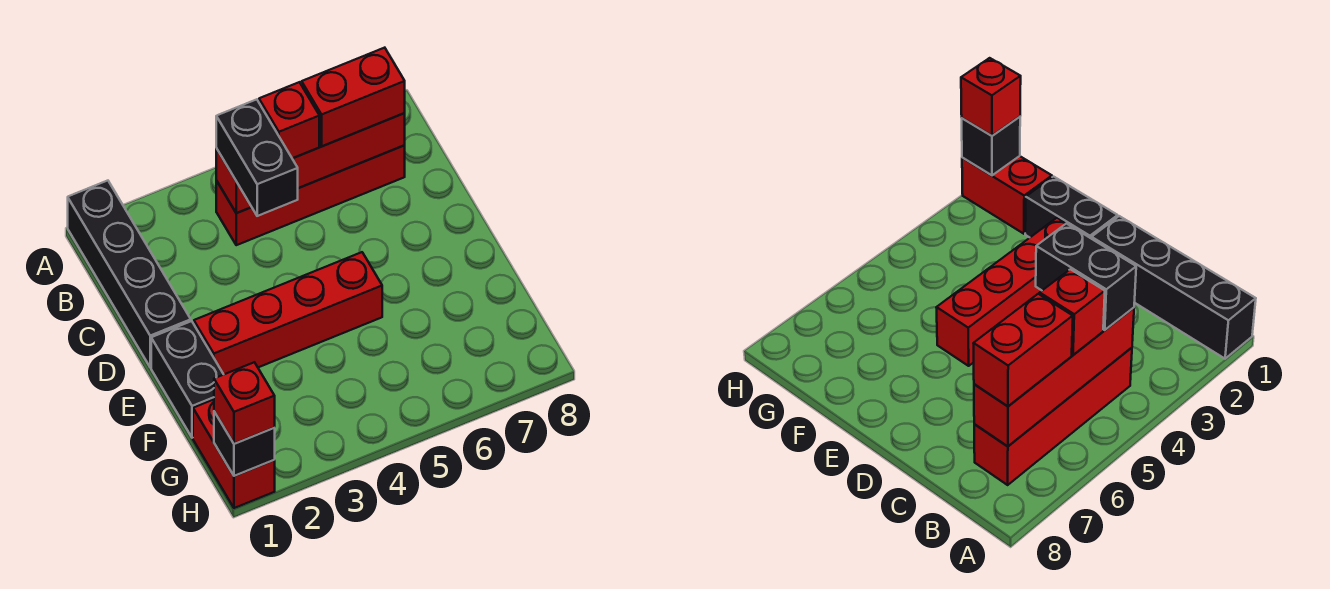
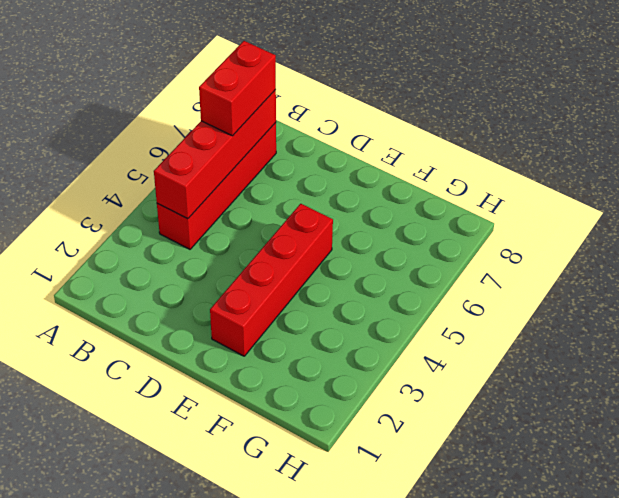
none -> black 1x4 brick [68,181,191,367]
none -> black 1x2 brick [151,321,224,438]

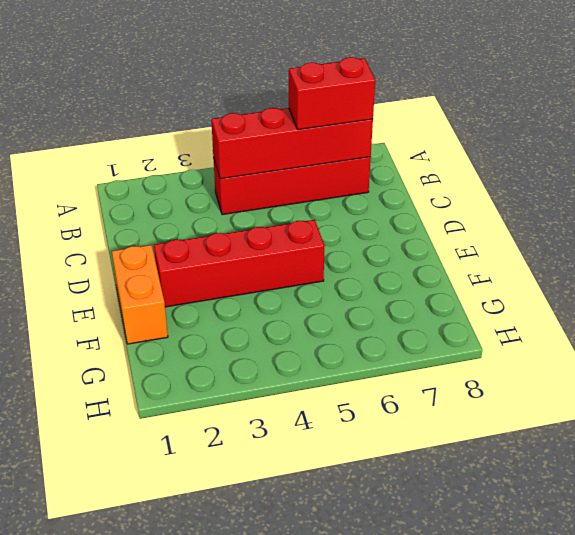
orange 1x2 brick [112,245,168,344] -> black 1x2 brick [151,321,224,438]
none -> black 1x4 brick [68,181,191,367]
none -> red 1x2 brick [193,400,275,508]

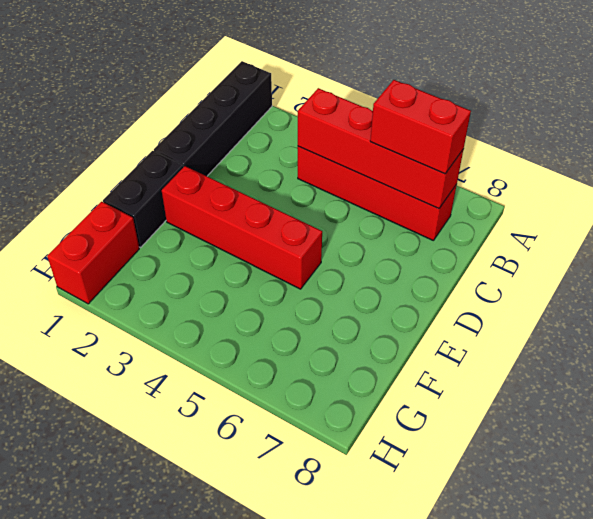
none -> black 1x1 brick [214,411,275,476]
none -> black 1x2 brick [216,99,298,216]

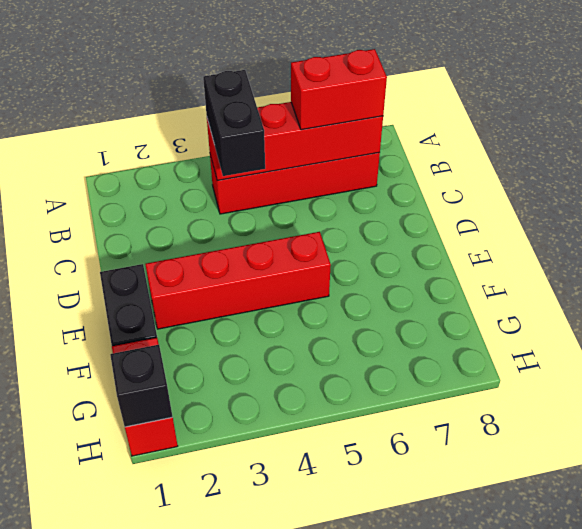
none -> black 1x4 brick [68,181,191,367]
none -> red 1x1 brick [259,82,319,158]

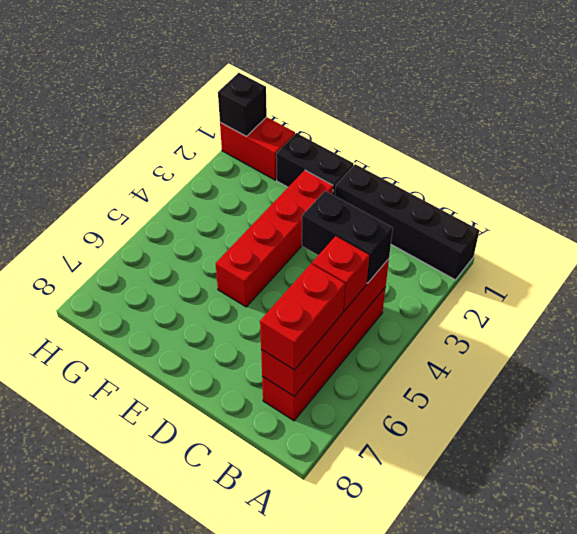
none -> red 1x1 brick [214,362,275,444]

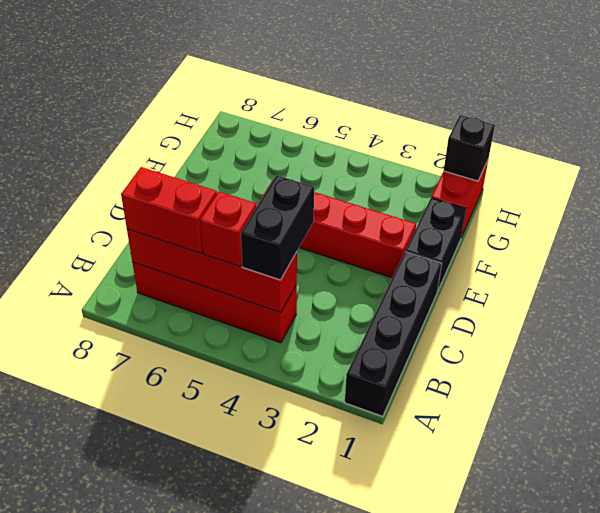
none -> red 1x1 brick [214,362,275,444]

